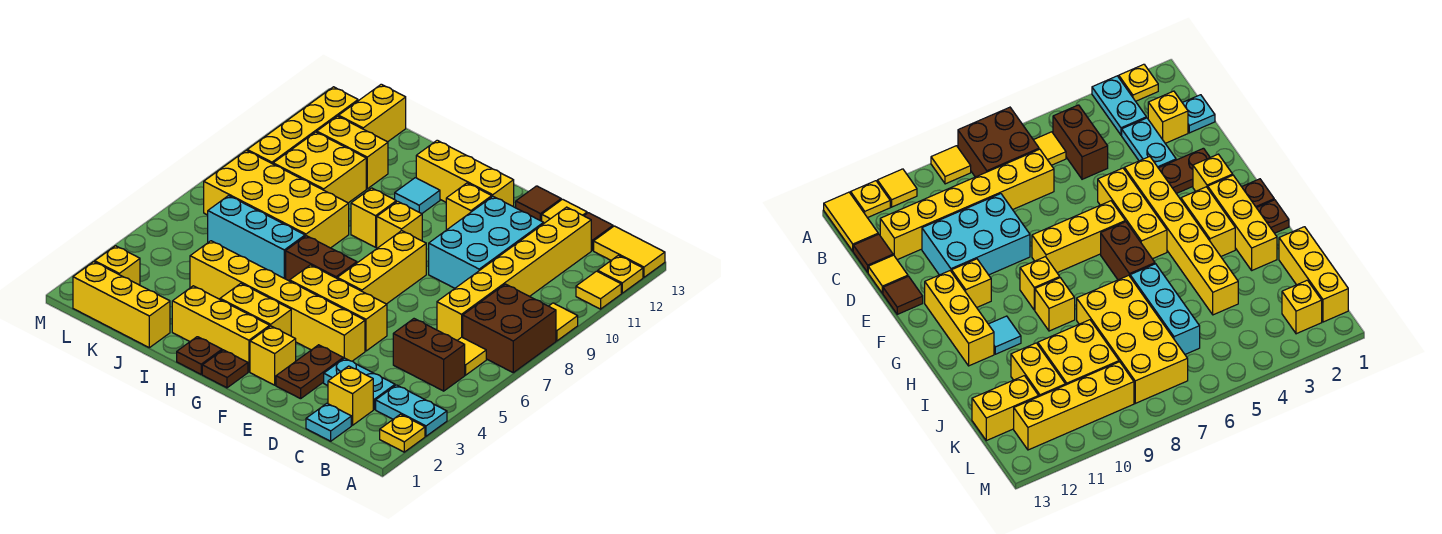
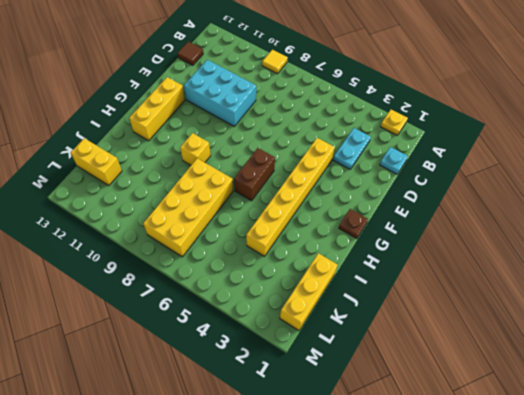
none -> cyan 1x2 plate [376,385,447,436]
none -> brown 2x2 brick [463,284,556,373]
none -> yellow 1x1 tile [576,271,621,309]
none -> yellow 1x1 plate [598,255,643,293]

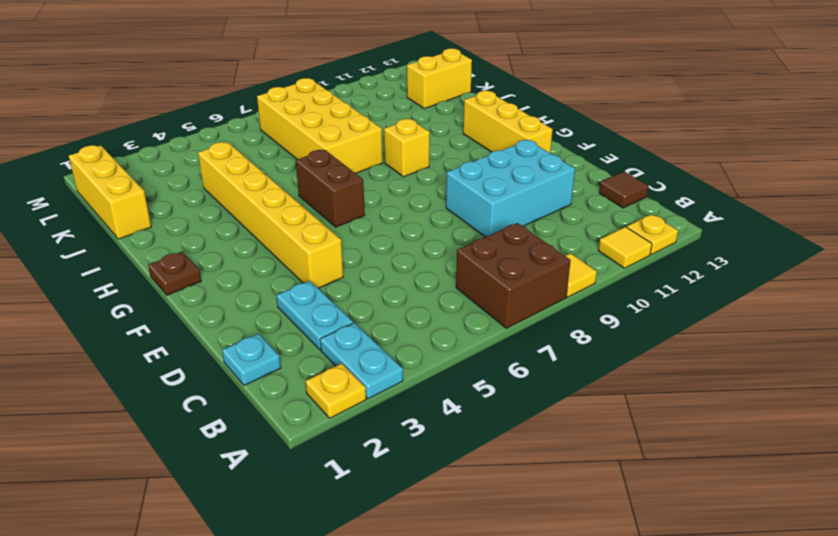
none -> yellow 1x2 tile [594,226,665,277]
none -> brown 1x2 brick [393,319,465,391]
none -> yellow 1x1 tile [457,337,486,375]
none -> yellow 1x1 brick [328,366,373,425]

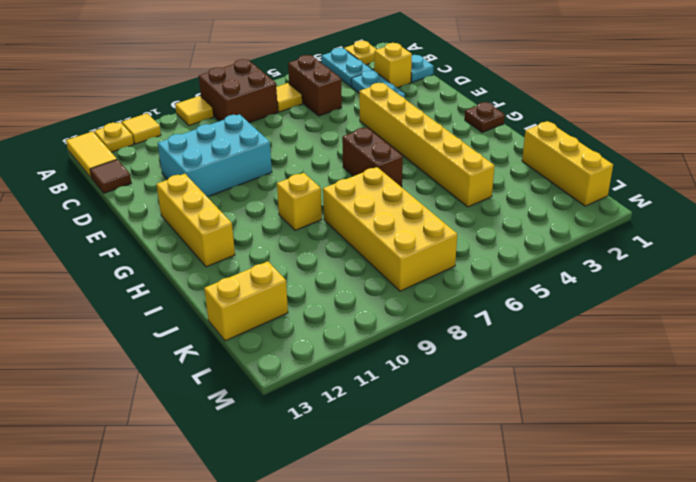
none -> yellow 1x6 brick [437,207,591,340]
none -> yellow 1x1 tile [542,199,587,223]
none -> brown 1x2 plate [276,345,343,399]
none -> yellow 1x3 brick [290,265,387,351]

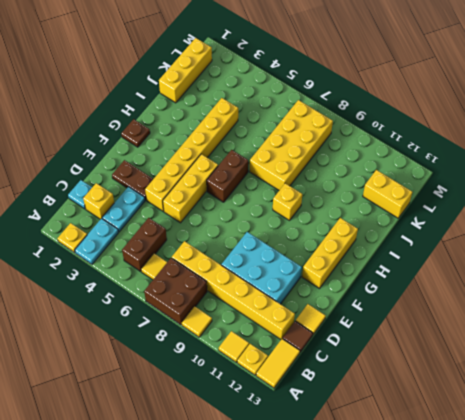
none -> brown 1x1 tile [516,186,561,221]
none -> yellow 1x1 brick [250,326,296,385]
none -> yellow 1x3 brick [337,231,426,304]
none -> yellow 1x1 brick [446,183,492,230]

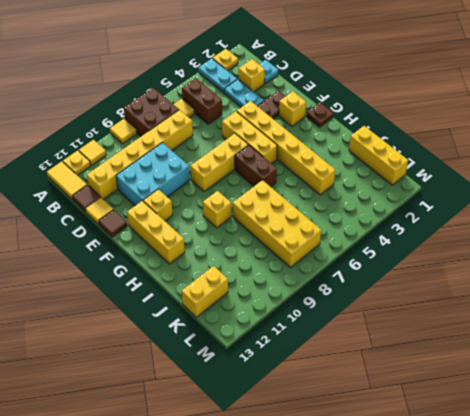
none -> yellow 1x3 brick [172,286,270,372]
none -> yellow 1x2 brick [220,284,291,336]
none -> yellow 1x1 brick [377,201,422,248]
none -> brown 1x1 plate [177,337,222,374]

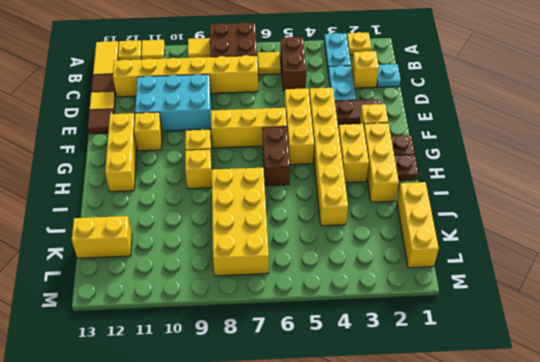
none -> cyan 1x1 tile [395,178,440,214]
none -> cyan 1x3 brick [208,196,305,279]
none -> yellow 2x2 brick [273,132,366,203]
none -> yellow 1x2 brick [317,116,388,189]

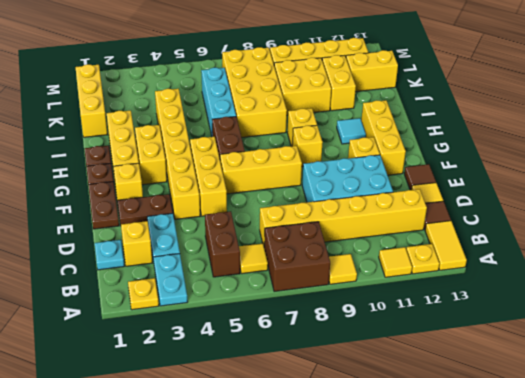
brown 1x2 plate [88,182,119,229] -> none
none -> yellow 1x1 brick [95,246,140,285]

